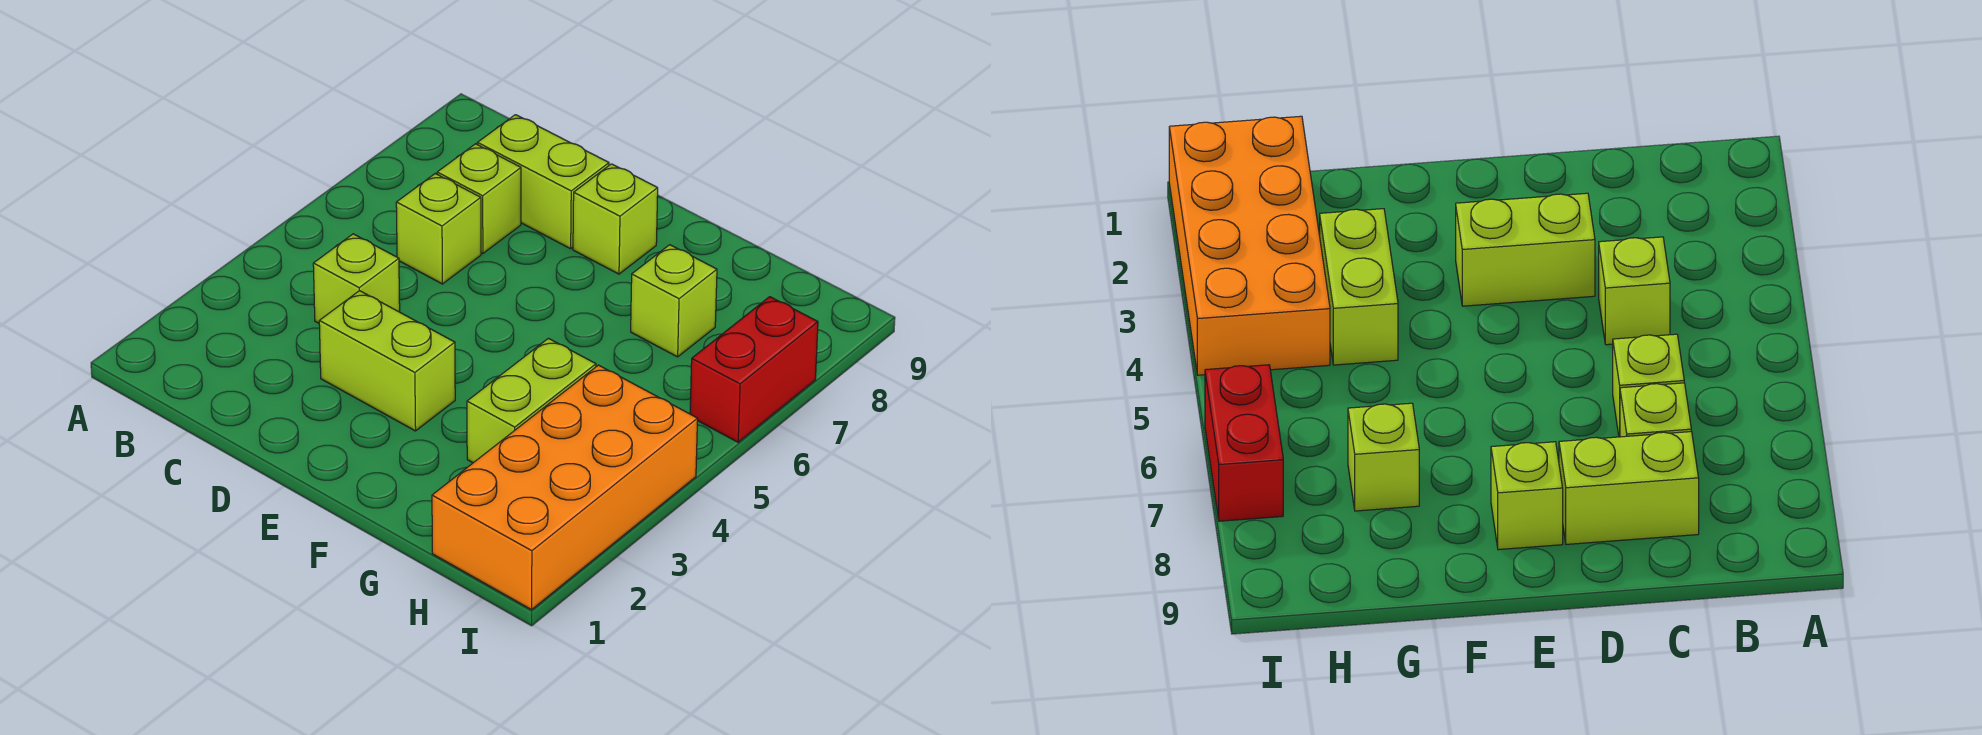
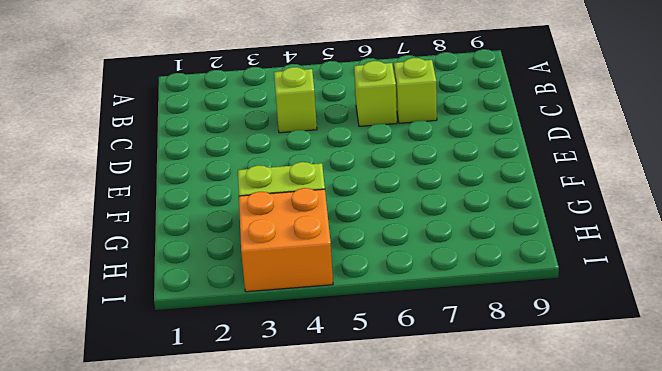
orange 2x2 brick [239,188,333,292] -> orange 2x4 brick [432,365,698,610]
none -> lime 1x2 brick [477,115,609,249]
none -> lime 1x2 brick [319,291,455,431]

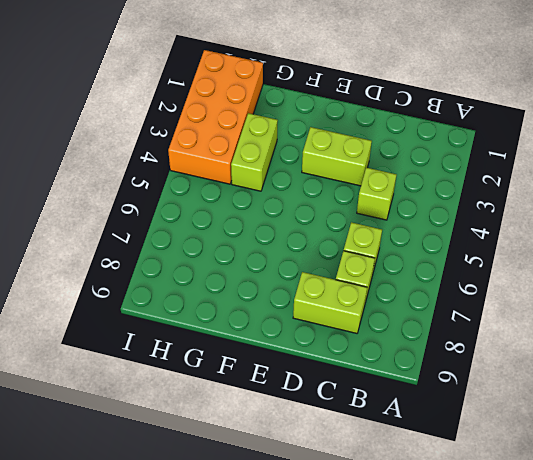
none -> lime 1x1 brick [573,164,658,274]
none -> lime 1x1 brick [631,245,717,357]

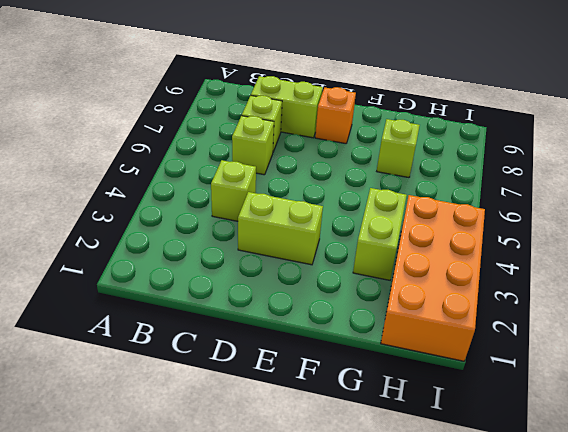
orange 1x1 brick [315,87,356,144] -> lime 1x1 brick [573,164,658,274]
none -> red 1x2 brick [690,297,818,442]

